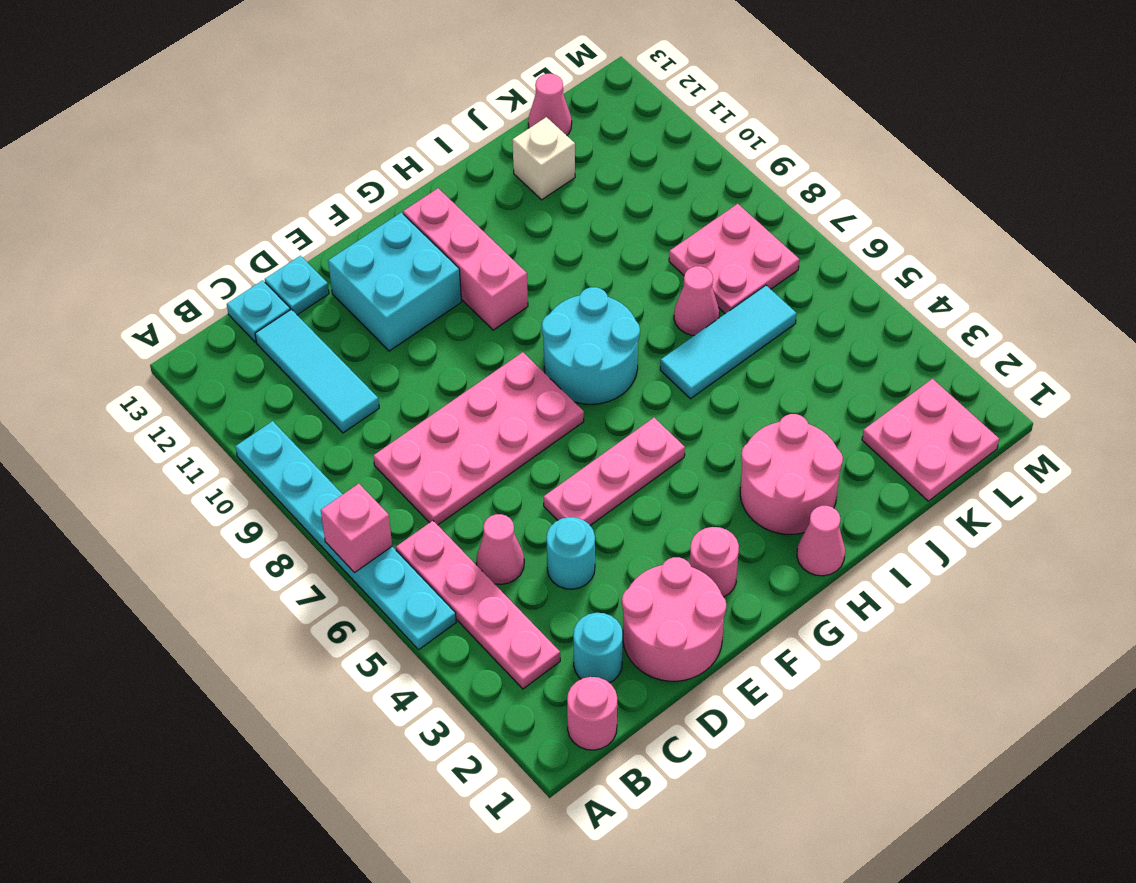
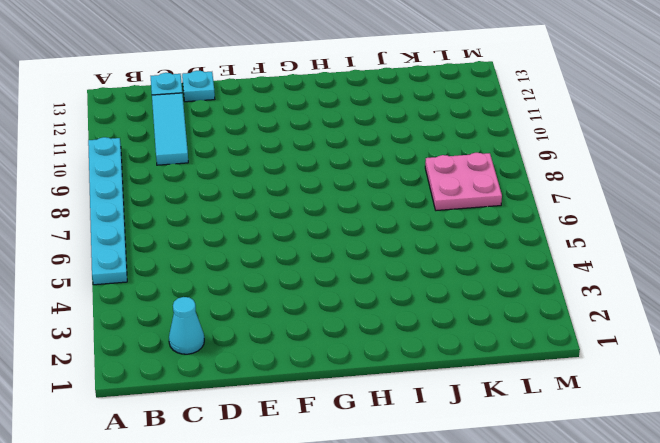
cyan 1x1 cone [169,297,204,354] -> cyan 1x1 round brick [573,613,623,683]
none -> pink 1x1 round brick [567,677,617,750]
none -> pink 1x4 plate [396,521,560,689]
none -> pink 1x1 cone [476,514,524,584]

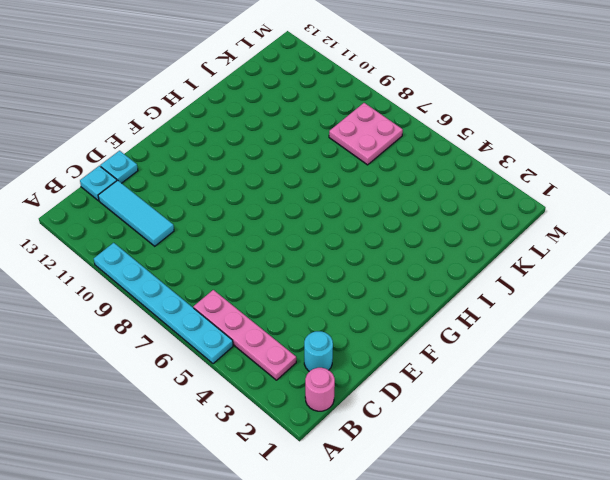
none -> pink 1x1 cone [476,514,524,584]
none -> pink 2x4 plate [373,352,584,525]
none -> pink 2x2 round brick [622,557,726,681]

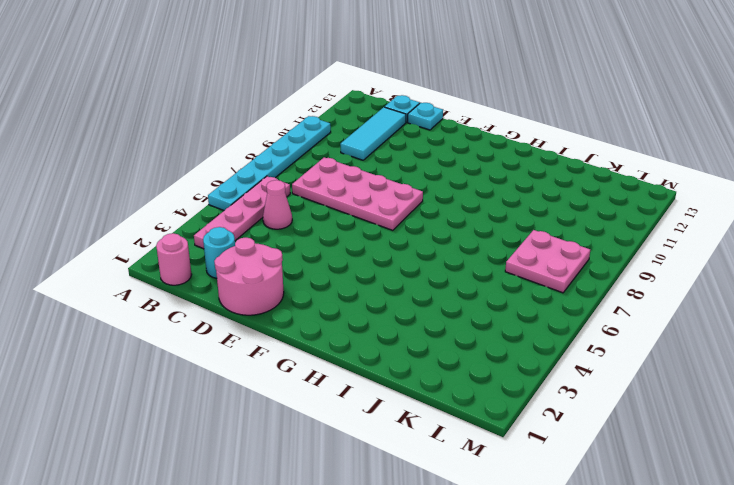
none -> cyan 1x1 round brick [547,517,595,589]
none -> pink 1x3 plate [544,418,685,525]
none -> cyan 2x2 brick [328,213,462,351]

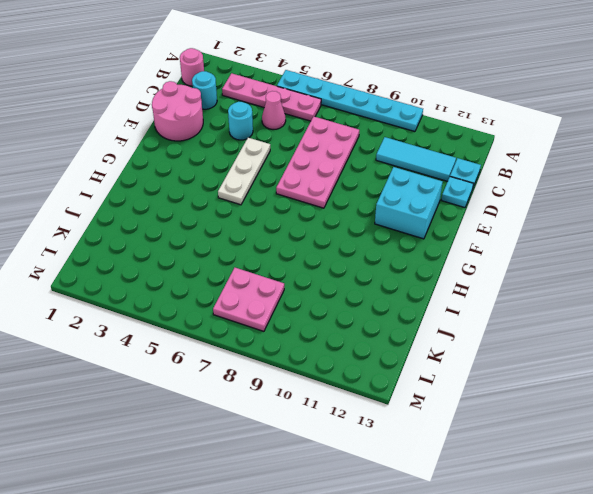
white 1x3 plate [218,138,270,205] -> pink 1x3 plate [544,418,685,525]
none -> pink 1x1 round brick [690,527,739,597]
none -> cyan 2x2 round brick [542,287,640,404]
none -> pink 1x3 brick [403,188,528,330]

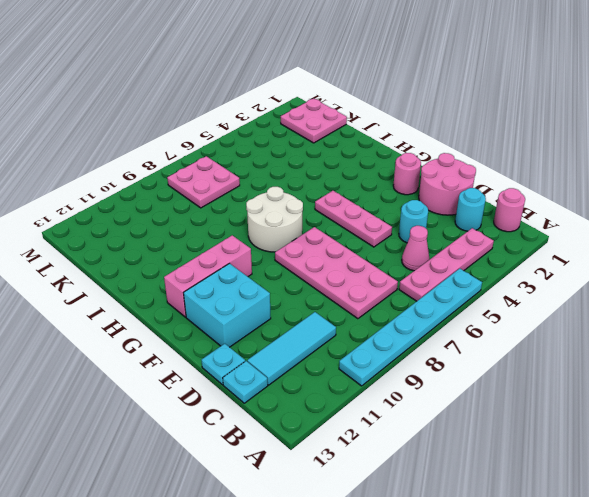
white 2x2 round brick [246,187,303,252] -> cyan 2x2 round brick [542,287,640,404]
none -> pink 1x1 cone [797,506,845,576]
none -> pink 2x2 round brick [740,414,843,534]
none -> cyan 1x3 tile [660,285,797,399]

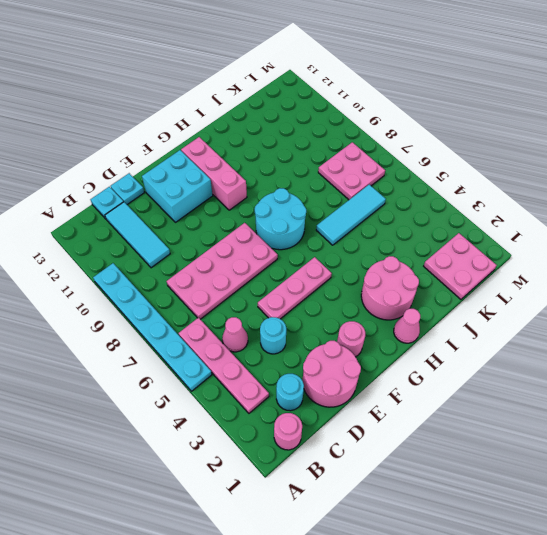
none -> pink 1x1 cone [674,266,719,335]
none -> white 1x1 brick [512,117,575,200]
none -> pink 1x1 cone [528,74,572,135]

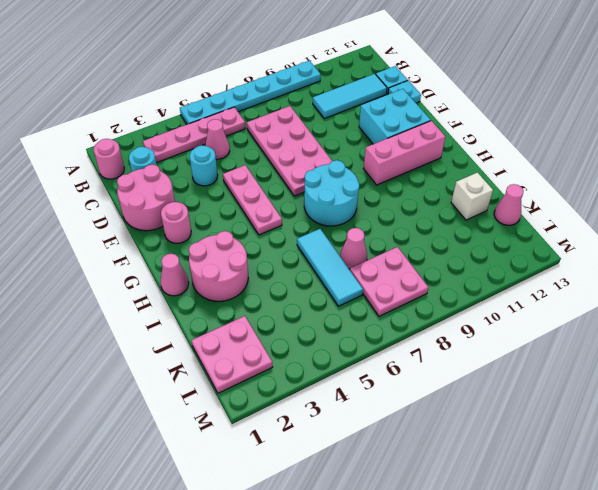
none -> pink 1x1 brick [321,484,392,573]

